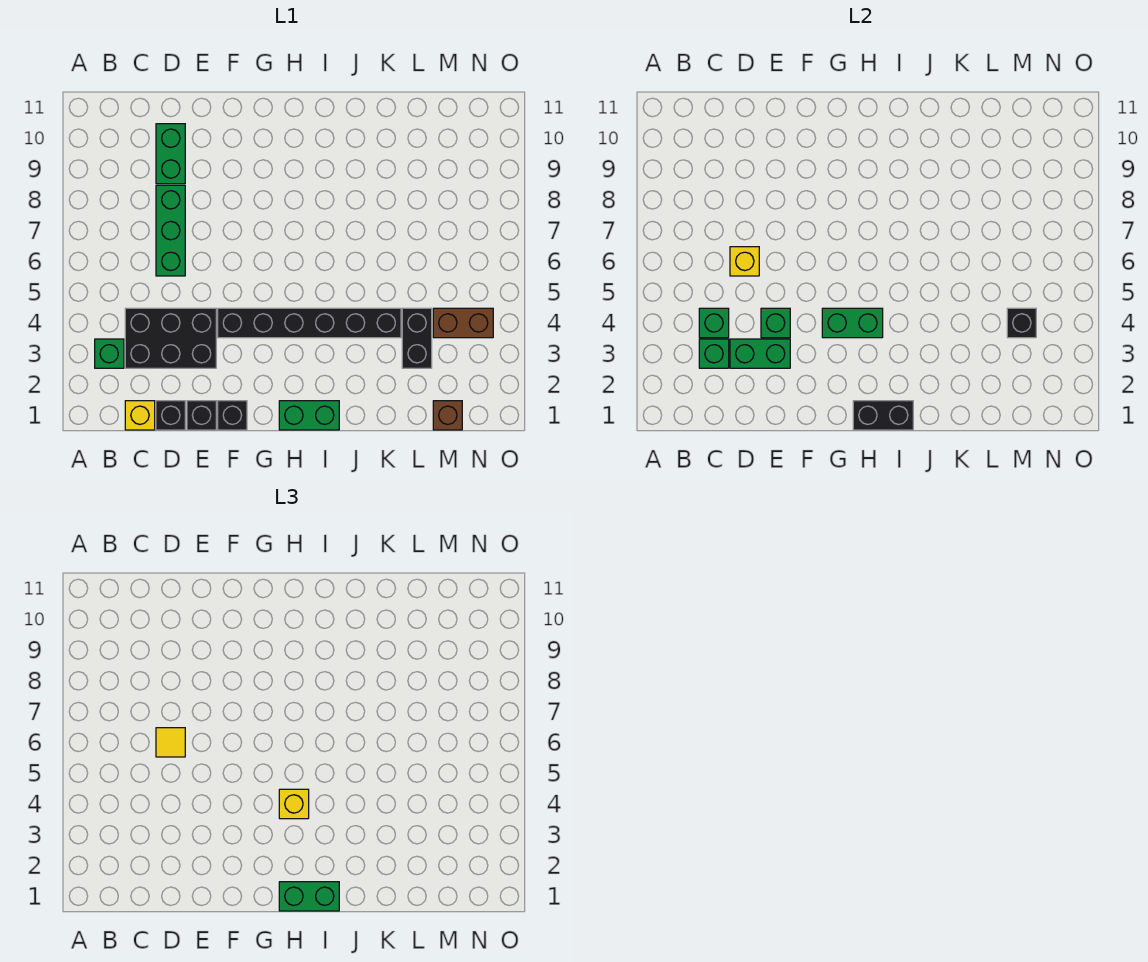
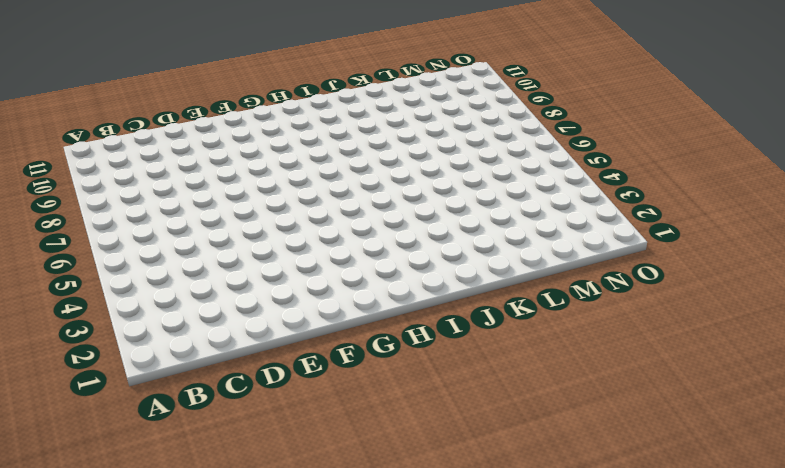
none -> green 1x1 brick [95,339,124,368]
none -> yellow 1x1 brick [125,401,155,430]
none -> black 2x3 brick [125,308,216,368]

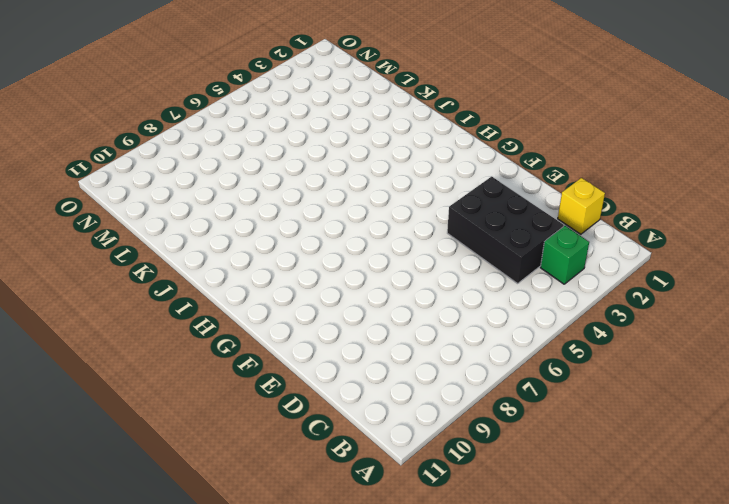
none -> black 1x1 brick [156,401,185,430]
none -> green 1x3 brick [156,185,185,276]
none -> green 1x2 brick [156,124,185,184]

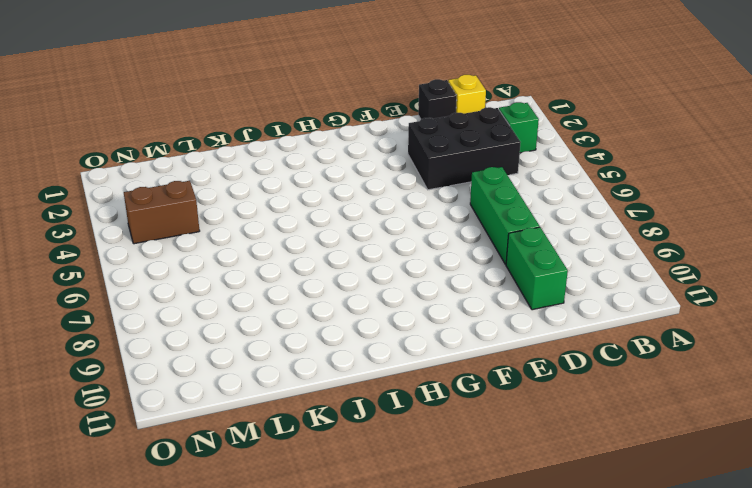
none -> black 1x1 brick [187,401,216,430]
none -> black 1x1 brick [218,401,247,430]
none -> black 1x6 brick [218,308,401,338]

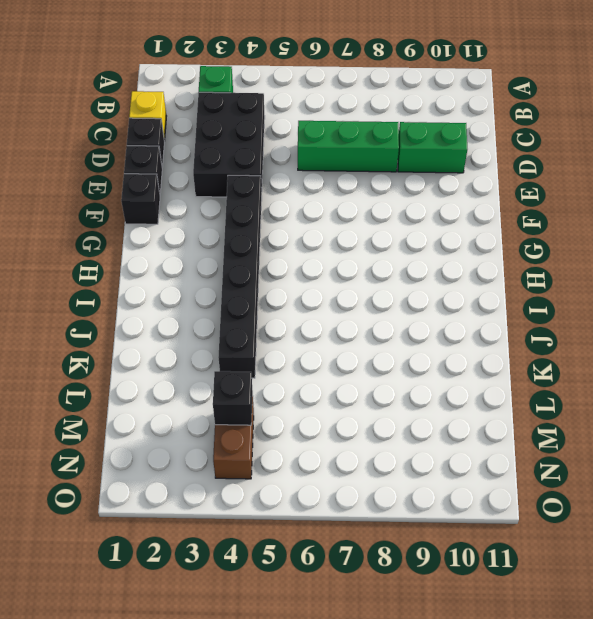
none -> green 1x2 brick [279,401,339,430]
none -> black 1x2 brick [402,308,432,368]
none -> brown 1x1 brick [433,401,462,430]

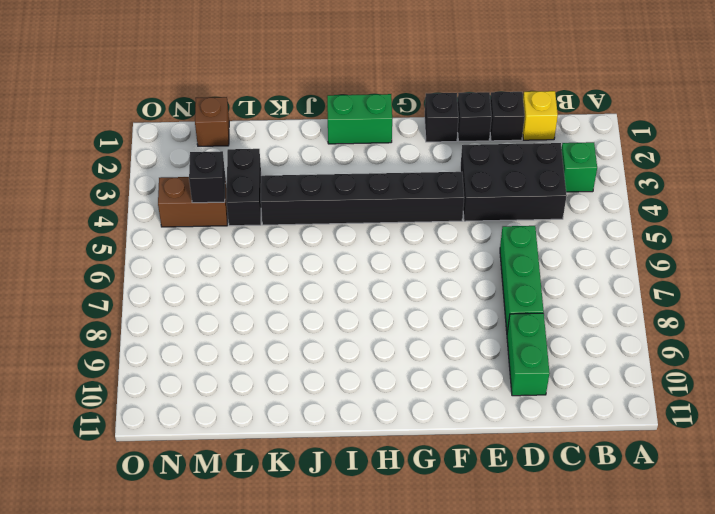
none -> green 1x1 brick [699,339,729,368]
none -> green 1x1 brick [699,308,729,338]
none -> green 1x2 brick [730,339,790,368]

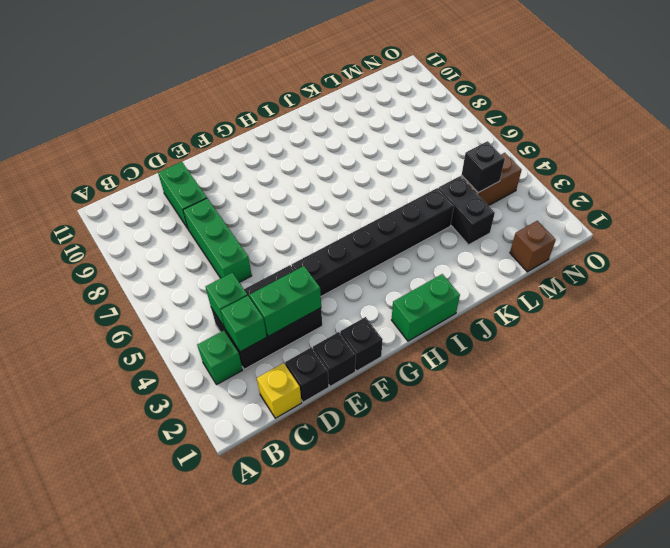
none -> yellow 1x1 brick [730,247,759,276]
none -> green 1x1 brick [761,308,790,338]
none -> green 1x2 brick [822,308,883,338]

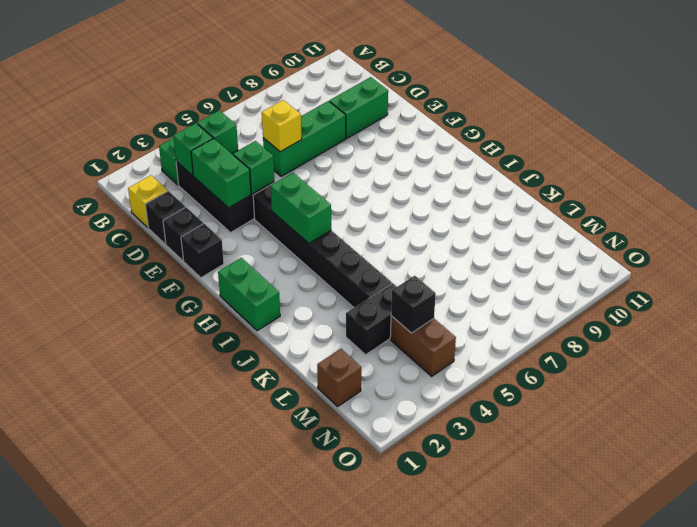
none -> black 1x2 brick [853,401,913,430]
none -> yellow 1x1 tile [156,728,185,757]
none -> green 1x2 brick [279,882,339,911]

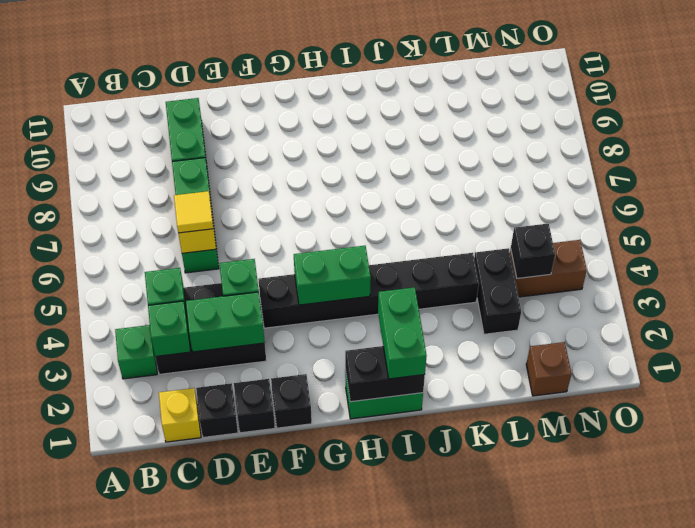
green 1x2 brick [378,287,427,379] -> green 1x2 brick turned to [279,882,339,911]
none -> yellow 1x1 brick [279,789,309,819]

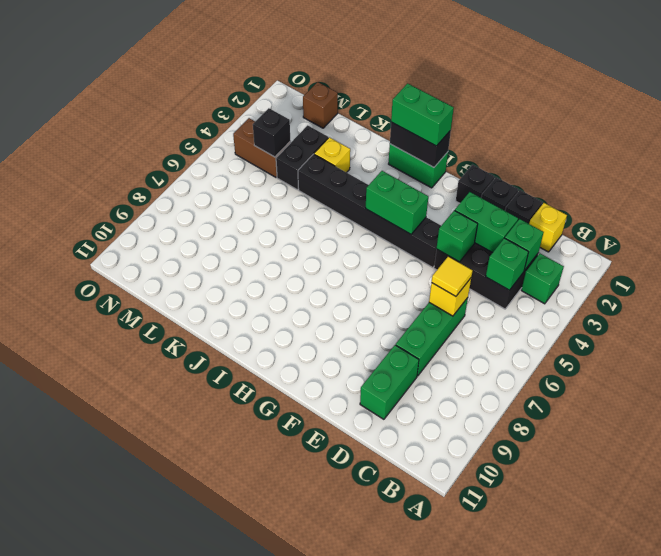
yellow 1x1 brick [314,137,350,173] -> yellow 1x1 brick moved to [279,789,309,819]

